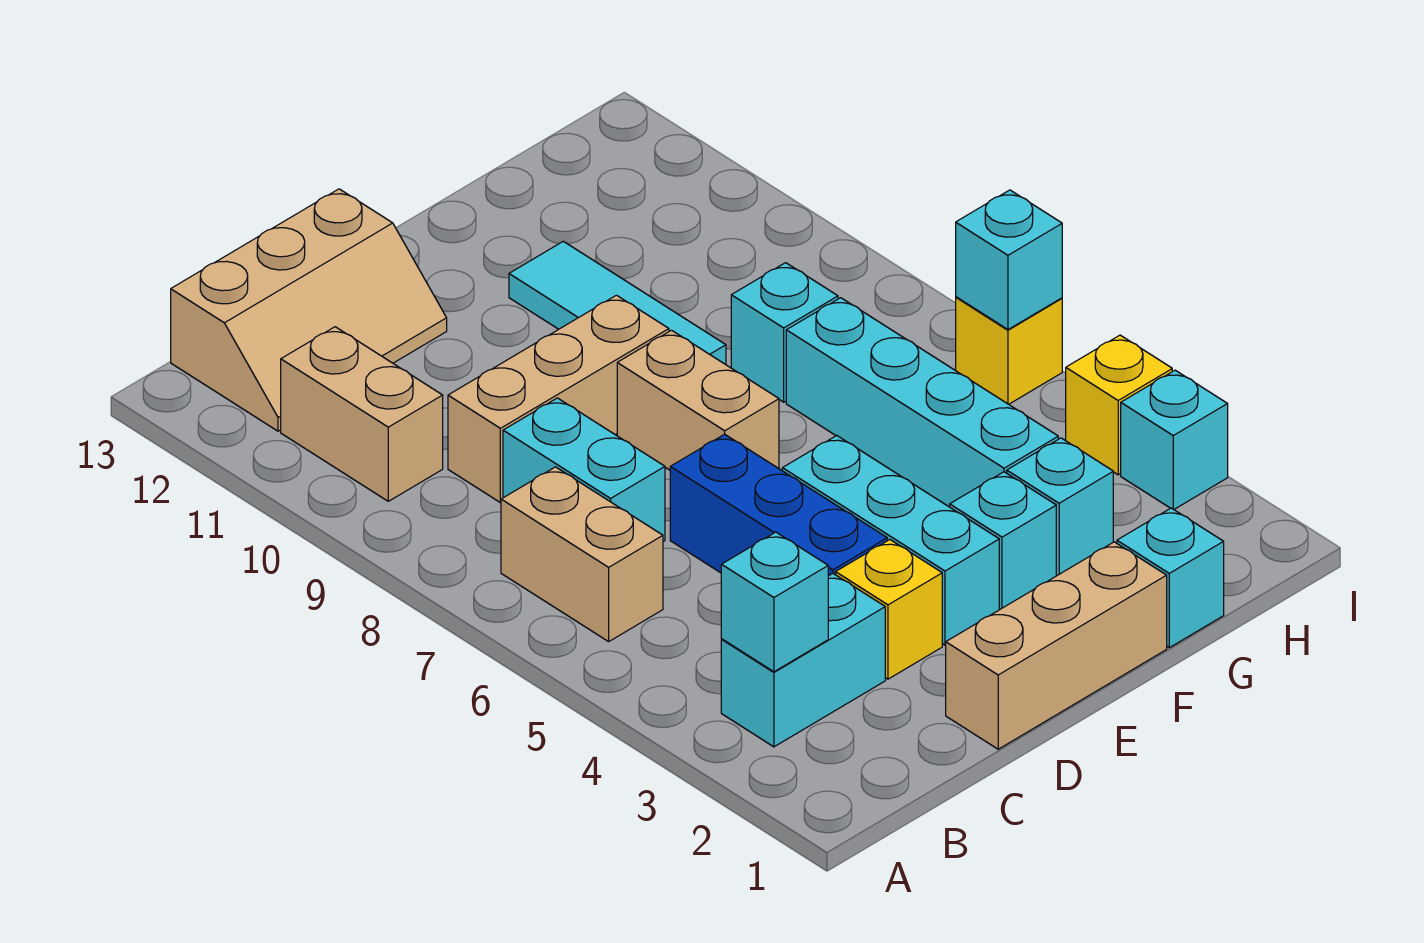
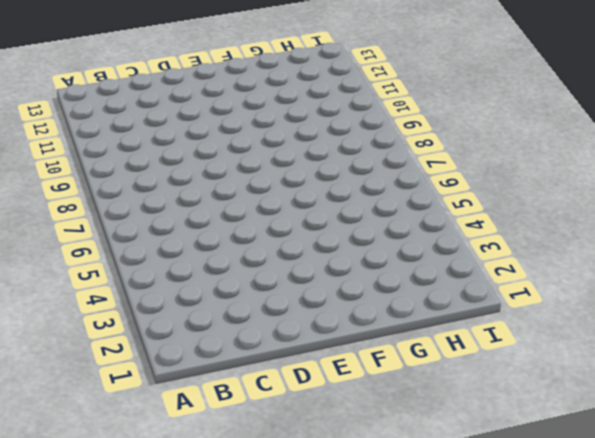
none -> cyan 1x2 brick [721,573,885,747]
none -> tan 1x2 brick [501,467,663,642]
none -> tan 1x2 brick [281,327,443,501]

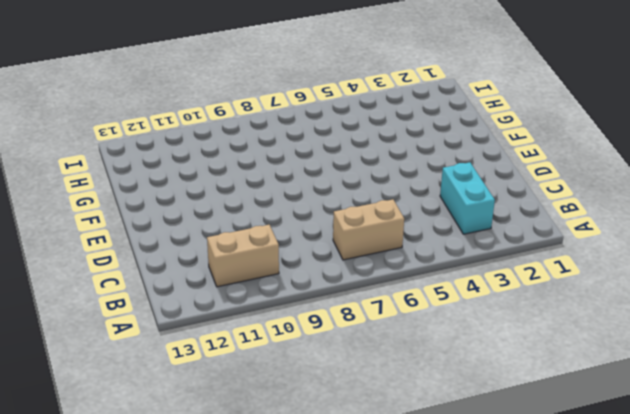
none -> tan 2x3 slope [171,189,447,431]
none -> cyan 1x2 brick [503,398,665,542]
none -> tan 1x3 brick [448,295,669,503]

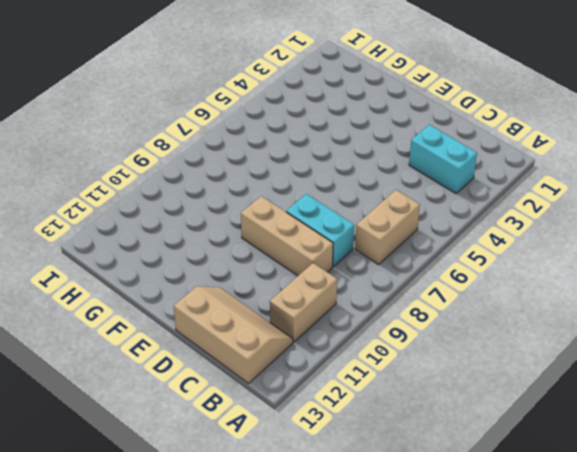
cyan 1x2 brick [286,194,354,267] -> cyan 1x2 brick turned to [503,398,665,542]
none -> tan 1x3 brick [946,542,1167,749]
none -> yellow 1x1 brick [836,540,942,679]
none -> blue 1x3 brick [670,434,887,576]

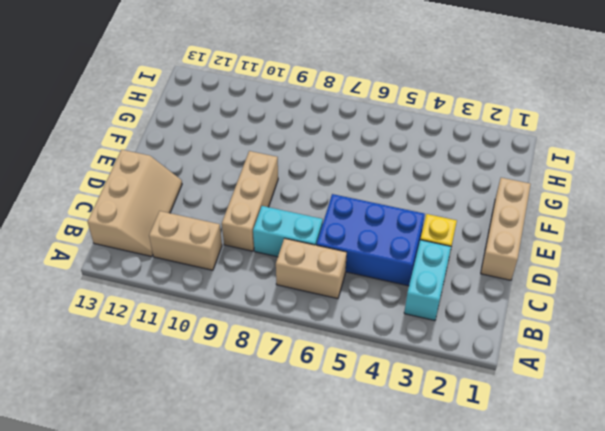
blue 2x3 brick [317,194,425,286] -> blue 1x3 brick [670,434,887,576]
none -> cyan 1x3 brick [782,436,999,645]
none -> tan 1x2 brick [617,330,779,470]
none -> cyan 1x1 brick [950,472,1056,610]

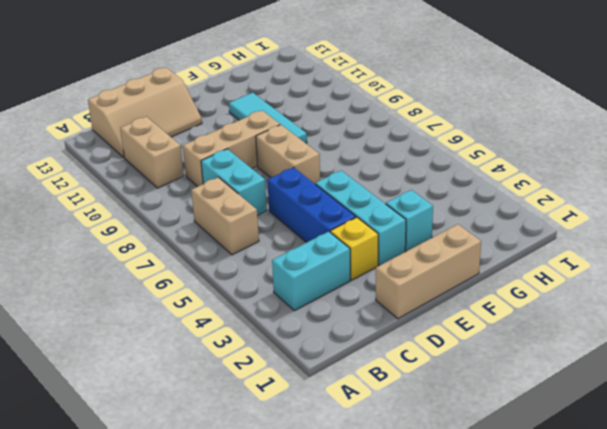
none -> cyan 1x1 brick [1117,508,1224,648]
none -> cyan 1x1 brick [1007,438,1113,576]
none -> cyan 1x4 brick [786,298,1058,507]

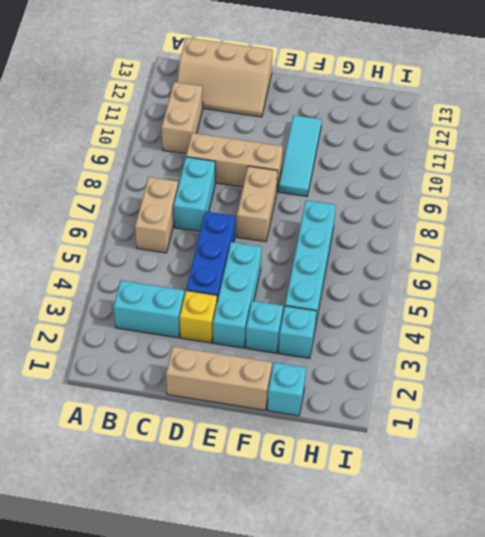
none -> cyan 1x1 brick [731,263,838,402]
none -> cyan 1x1 brick [1121,370,1228,509]
none -> yellow 1x1 brick [1066,335,1172,475]

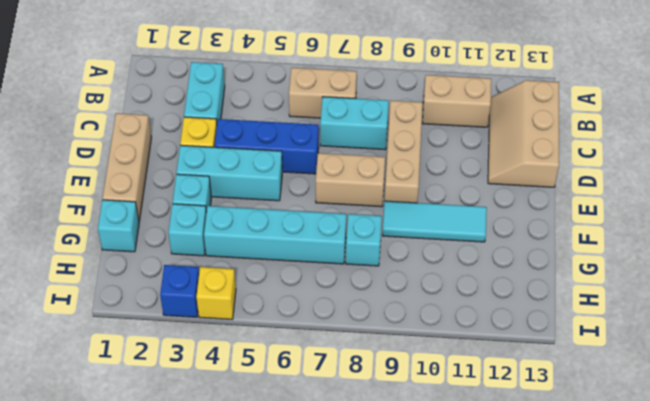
blue 1x1 brick [160,265,199,317] -> cyan 1x1 brick [1121,370,1228,509]
none -> yellow 1x1 brick [956,297,1062,404]
none -> cyan 1x1 brick [721,532,828,672]
none -> cyan 1x1 brick [956,190,1062,330]

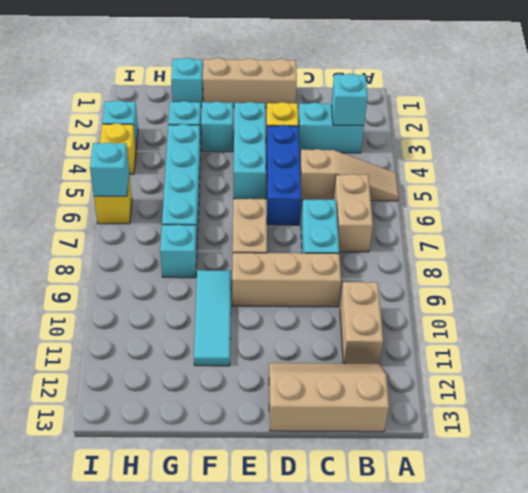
tan 1x3 slope [300,149,399,201] -> none

